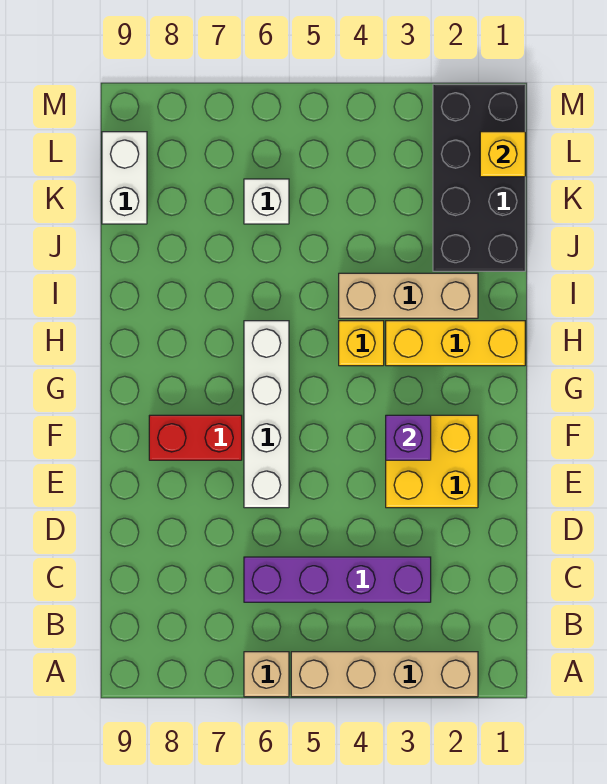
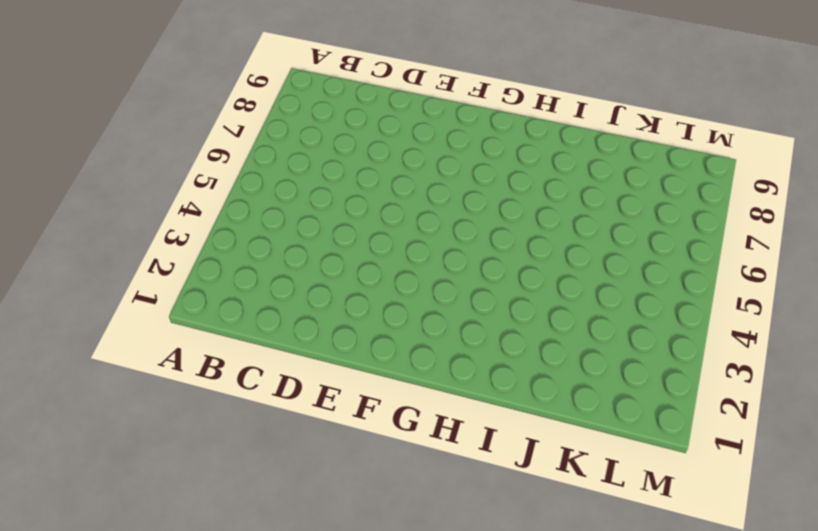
none -> tan 1x4 brick [291,652,478,697]
none -> tan 1x1 brick [244,652,289,697]
none -> purple 1x4 brick [244,557,431,602]

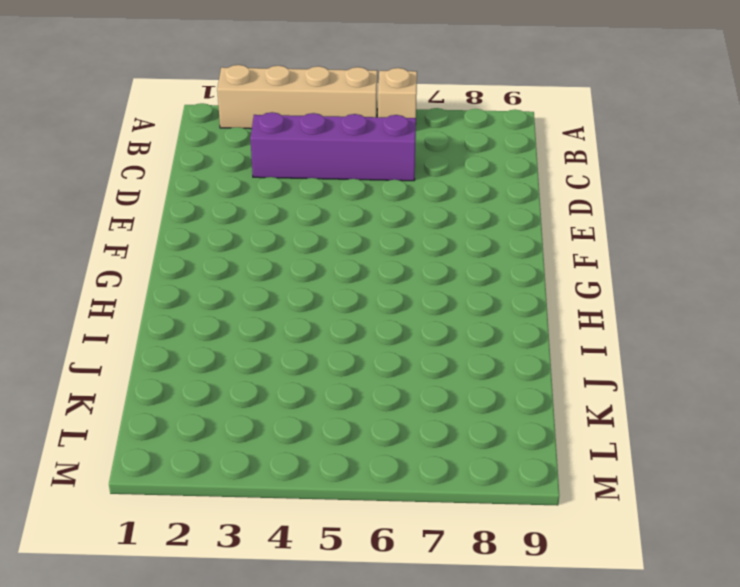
none -> yellow 2x2 brick [386,415,478,508]
none -> white 1x4 brick [244,321,289,508]
none -> red 1x2 brick [149,415,242,460]

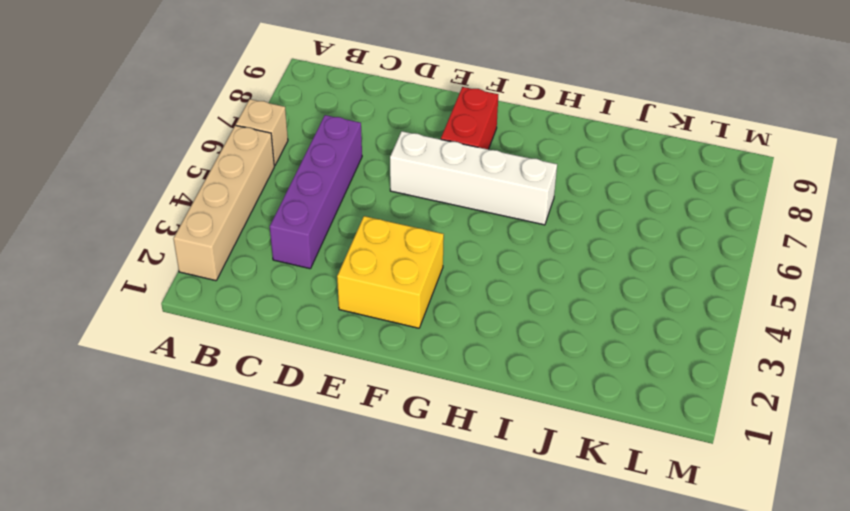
none -> yellow 1x3 brick [386,321,525,366]
none -> yellow 1x1 brick [339,321,384,366]
none -> tan 1x3 brick [339,273,478,318]

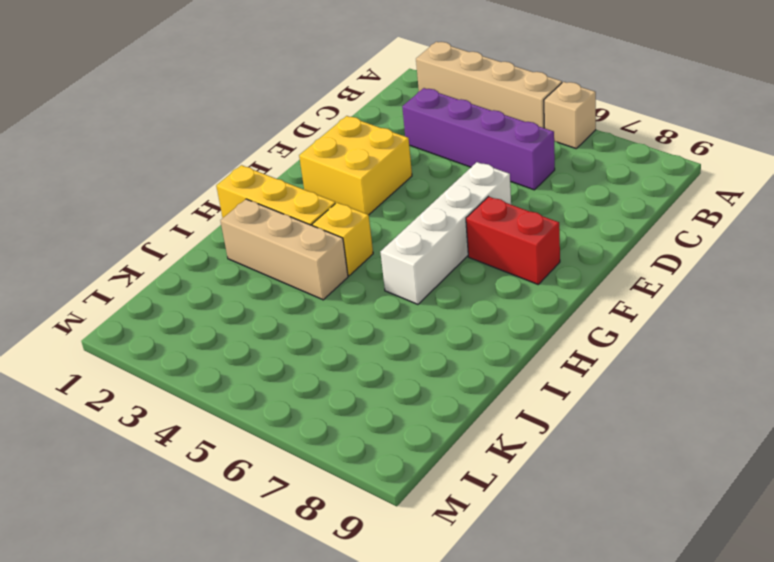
none -> black 2x4 brick [433,84,525,271]
none -> white 1x1 brick [244,179,289,224]
none -> white 1x2 brick [102,132,147,224]

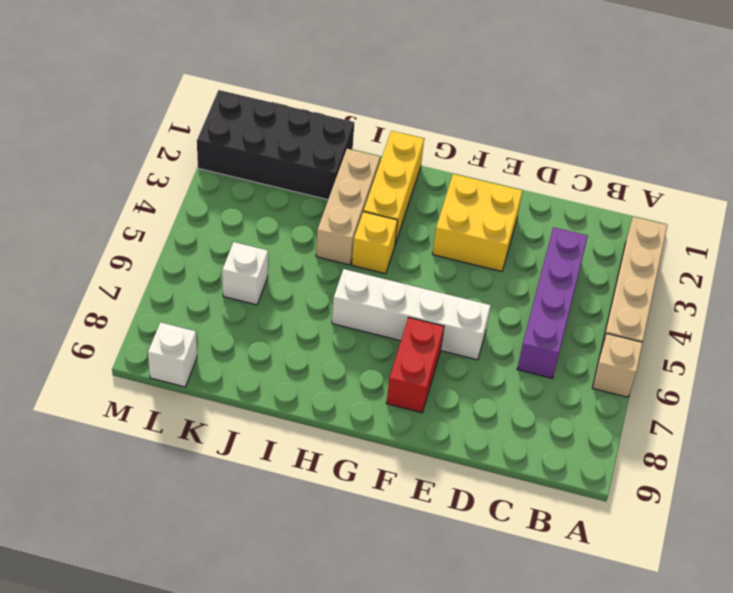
white 1x1 brick [148,322,197,387] -> white 1x2 brick [102,132,147,224]
none -> purple 1x1 brick [386,415,431,460]
none -> yellow 1x1 brick [480,132,525,177]

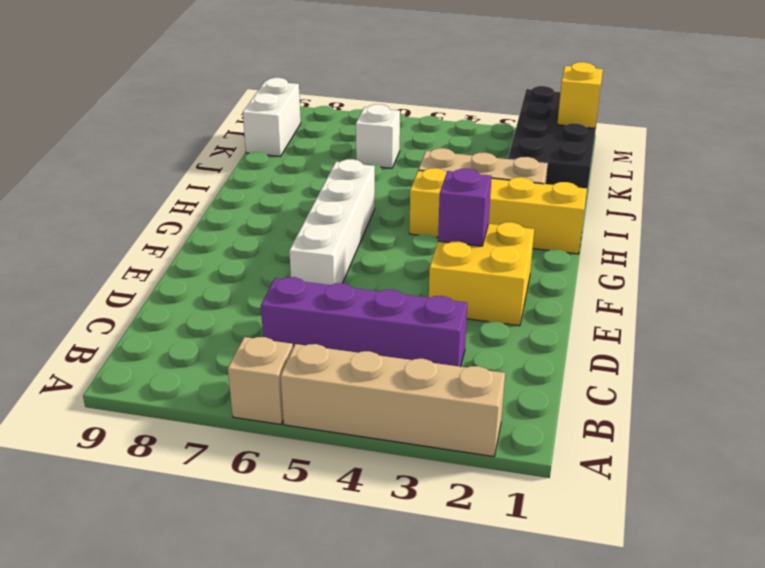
none -> red 1x2 brick [149,415,242,460]

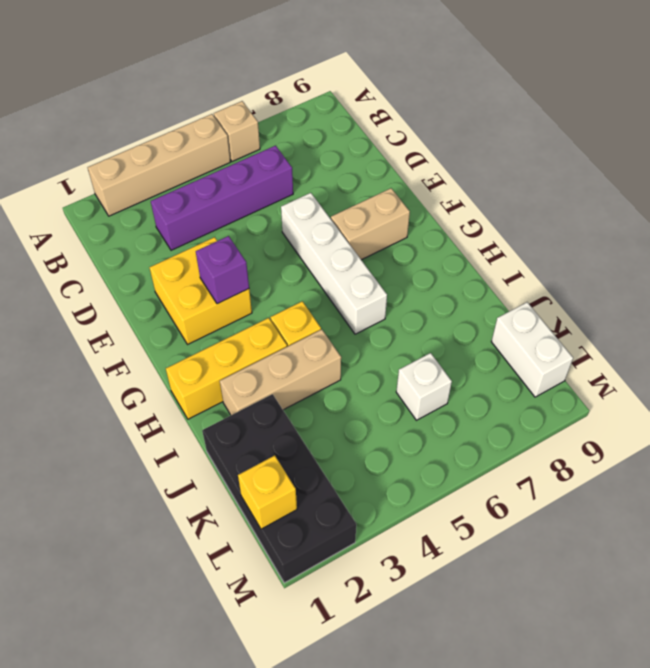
tan 1x2 brick [331,188,410,260] -> red 1x2 brick [149,415,242,460]

